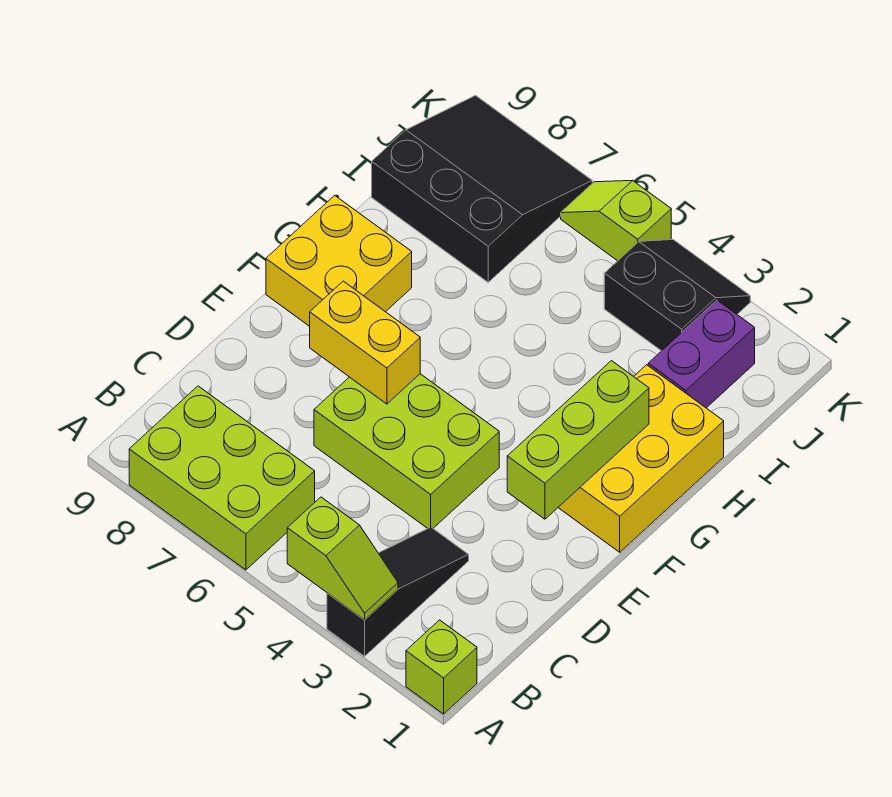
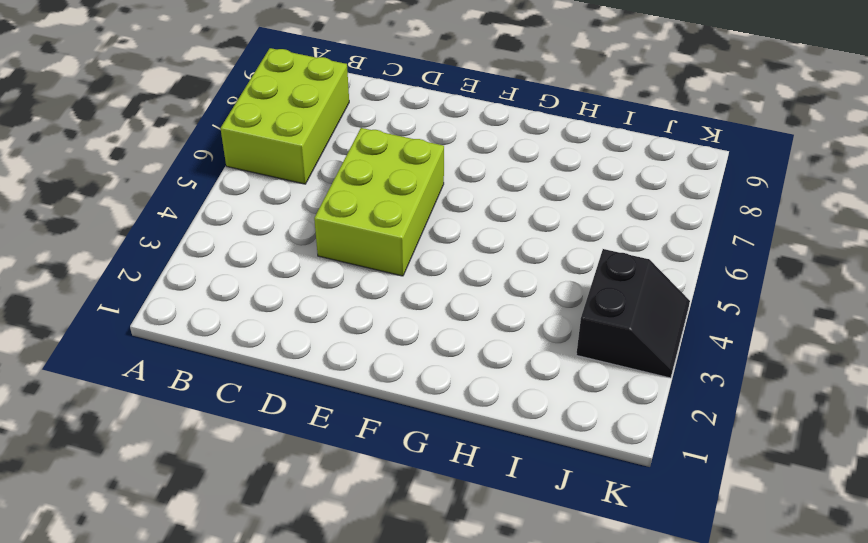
none -> lime 1x1 brick [406,620,477,714]
none -> black 1x3 slope [327,527,469,656]
none -> yellow 2x3 brick [558,365,724,552]

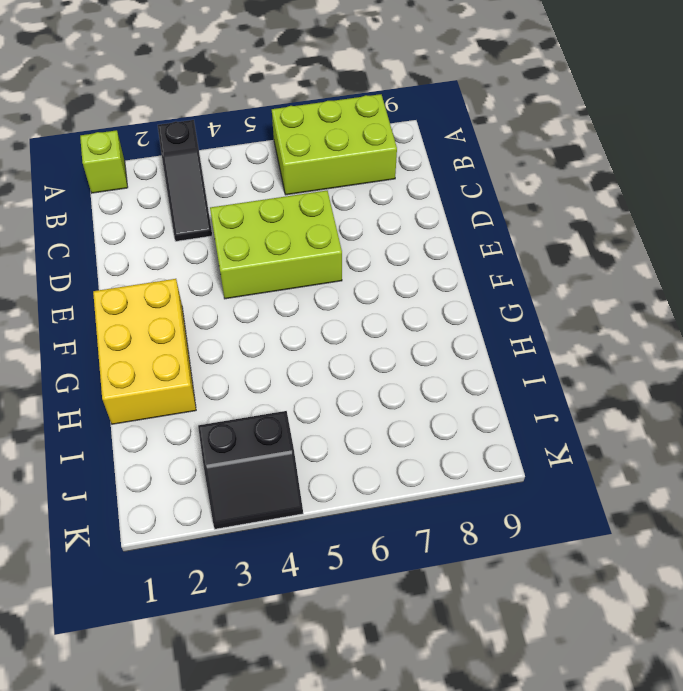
none -> yellow 2x2 brick [266,195,412,326]
none -> purple 1x2 brick [648,300,755,408]
none -> black 3x3 slope [372,96,592,282]

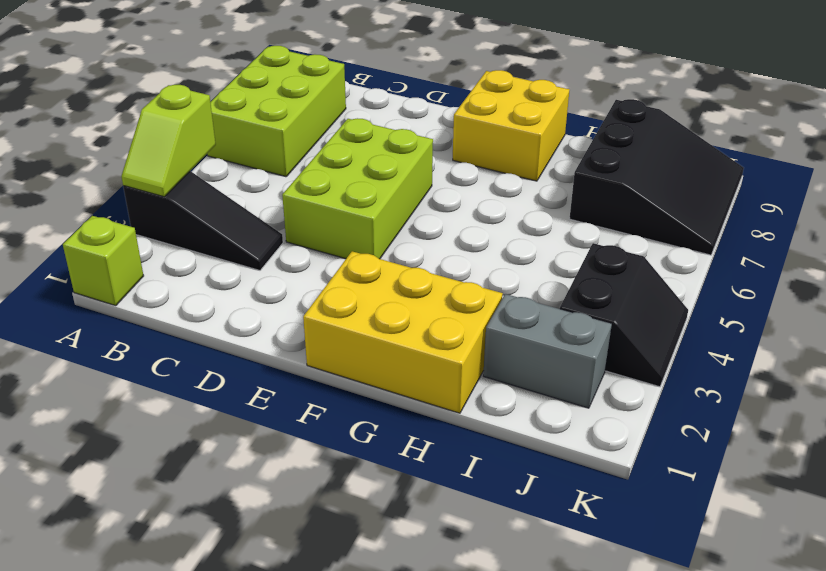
grey 1x2 brick [483,294,612,408] -> purple 1x2 brick [648,300,755,408]
none -> lime 1x2 slope [561,181,671,261]
none -> lime 1x3 brick [507,361,649,519]
none -> yellow 1x2 brick [310,281,420,404]

